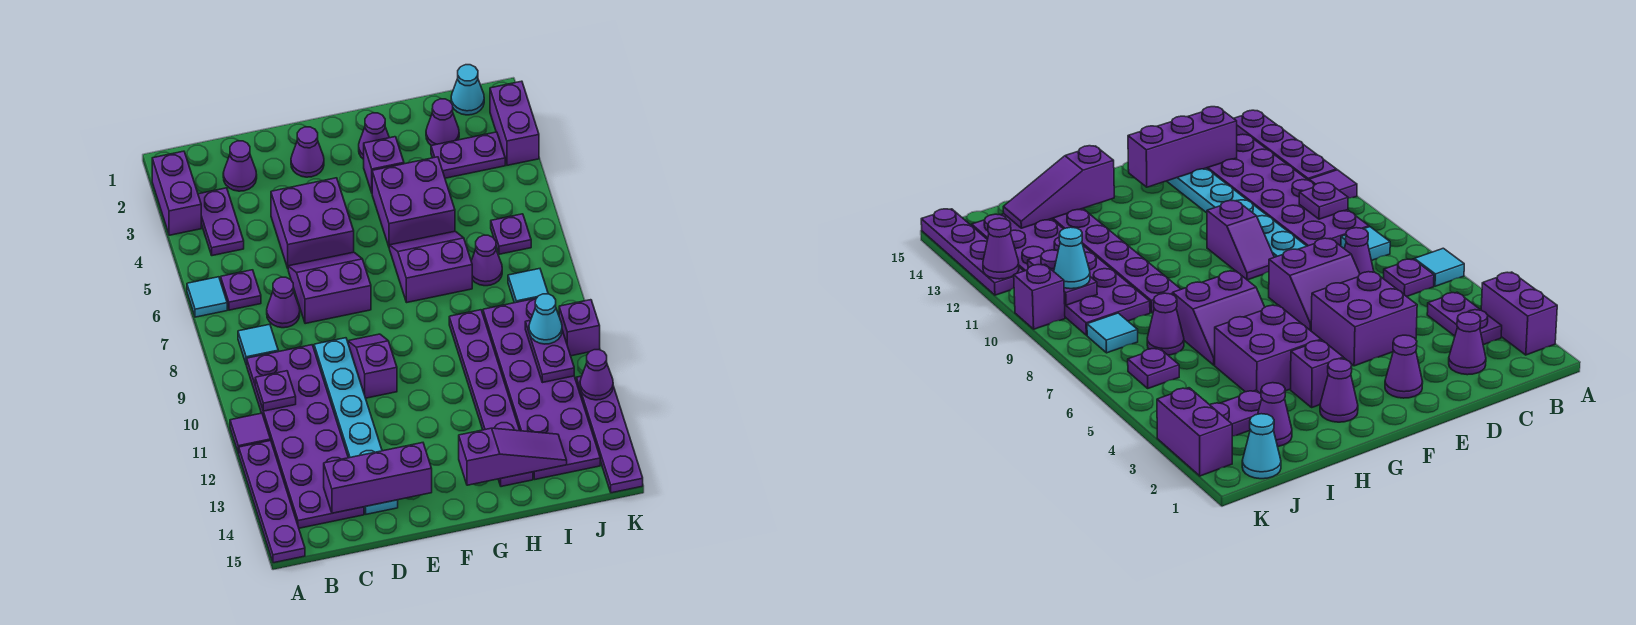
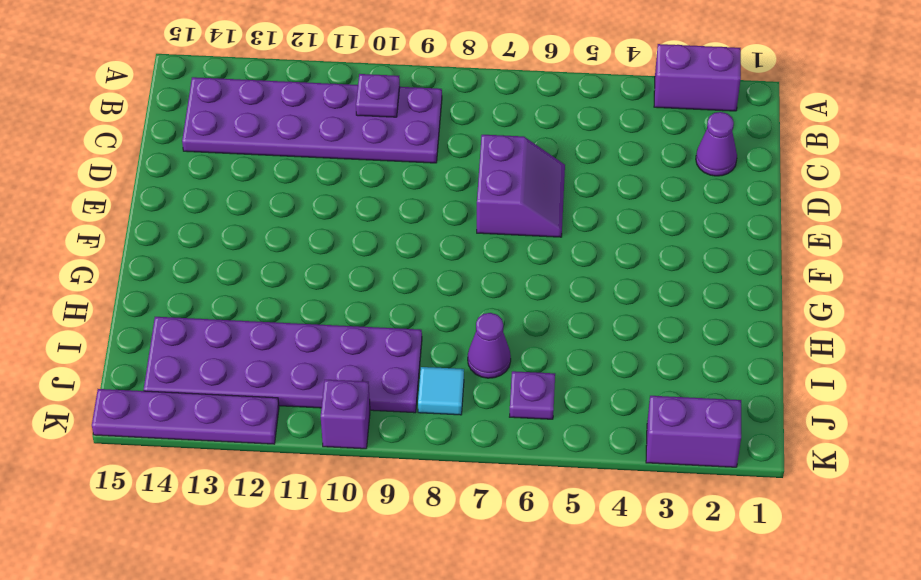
none -> cyan 1x1 tile [187,277,227,317]
none -> purple 1x1 tile [230,413,270,453]
none -> purple 1x4 plate [238,440,305,563]
none -> purple 1x2 plate [198,188,244,256]

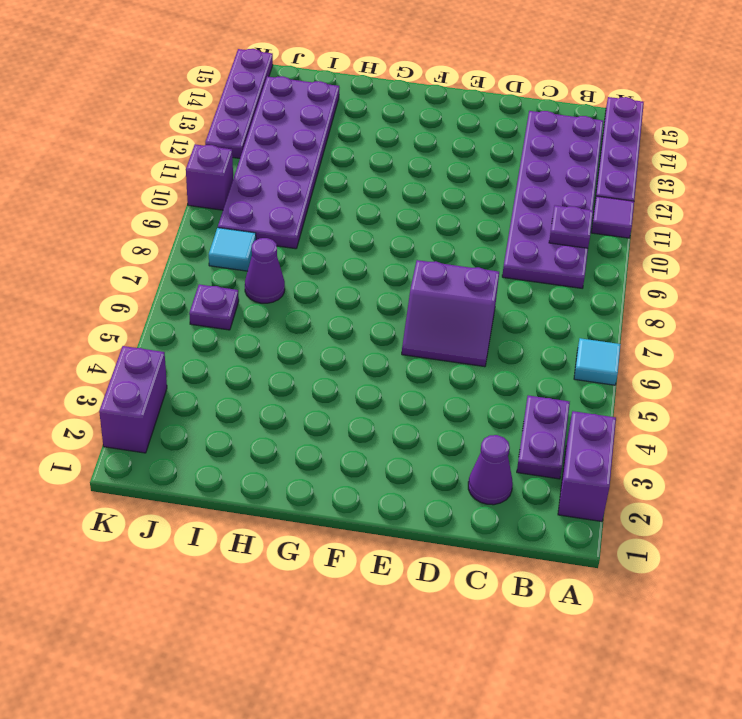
none -> purple 1x1 plate [221,270,261,310]
none -> cyan 1x1 tile [238,324,278,365]
none -> purple 1x1 cone [267,277,300,328]
none -> purple 2x2 brick [271,178,354,268]

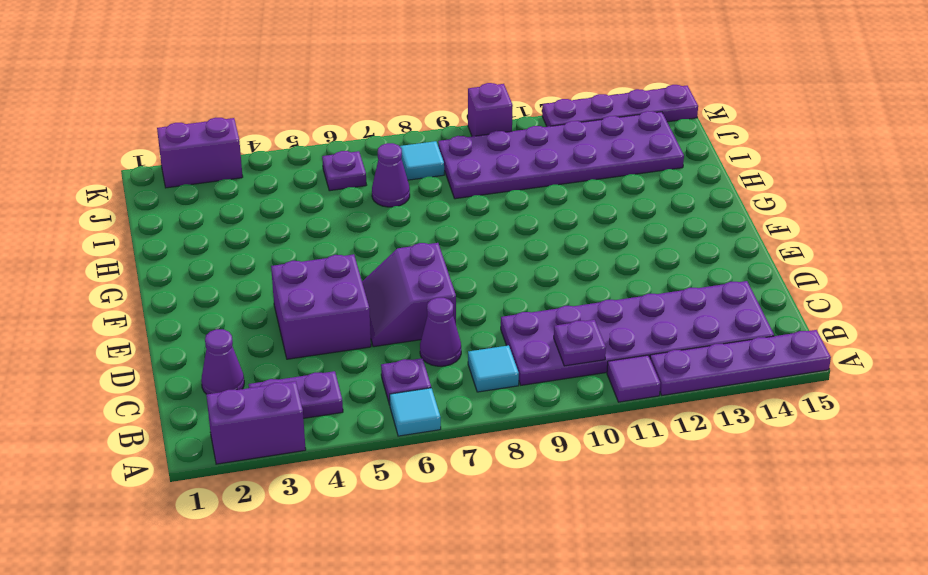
none -> cyan 1x6 plate [314,338,398,514]
none -> purple 1x1 cone [291,127,324,177]
none -> purple 1x2 slope [348,334,397,398]
none -> purple 1x1 cone [359,113,389,159]

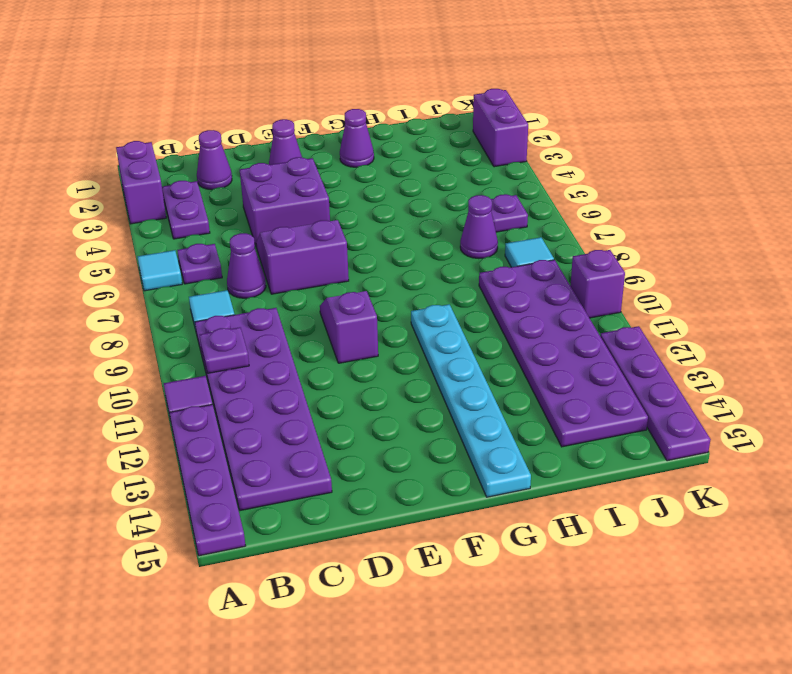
cyan 1x6 plate [411,304,531,497] -> cyan 1x6 plate moved to [314,338,398,514]
none -> purple 1x1 brick [364,137,404,192]
none -> purple 2x2 brick [372,157,455,246]
none -> purple 2x2 slope [389,231,472,302]
none -> purple 1x6 plate [449,310,533,487]

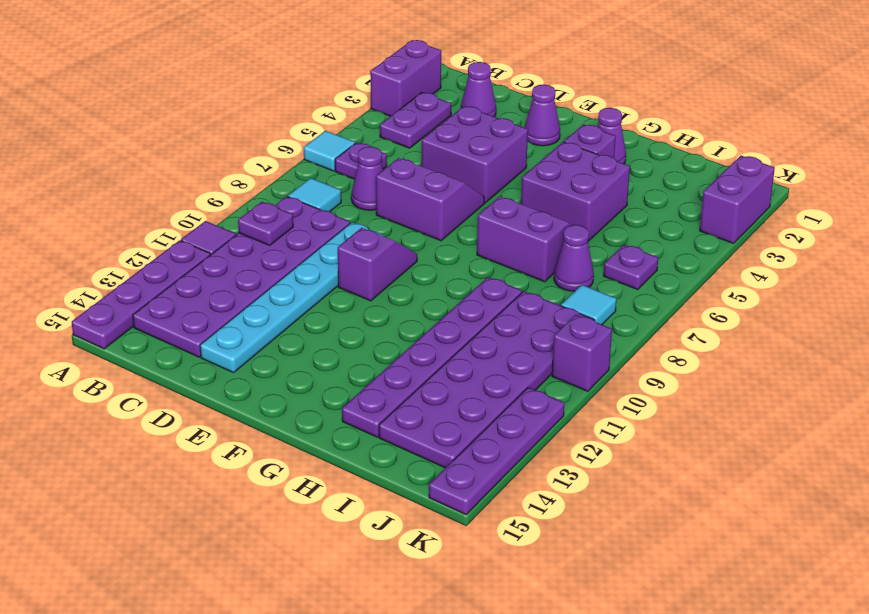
none -> purple 1x1 cone [426,99,459,146]
none -> purple 1x2 plate [431,132,505,178]
none -> cyan 1x1 cone [451,65,484,115]
none -> purple 1x3 brick [324,443,432,513]

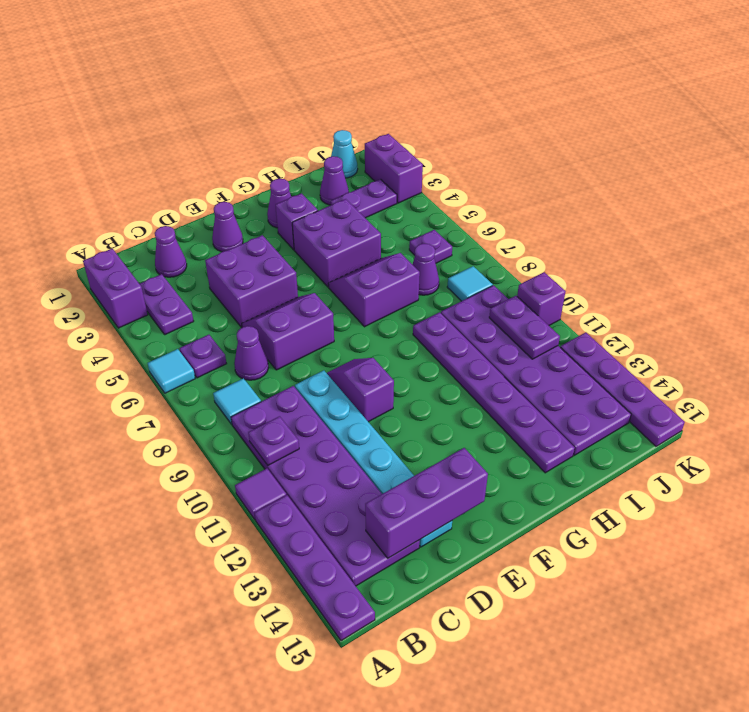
none -> purple 1x3 slope [459,428,567,485]
none -> purple 1x1 cone [580,350,613,400]
none -> cyan 1x1 cone [529,294,562,344]

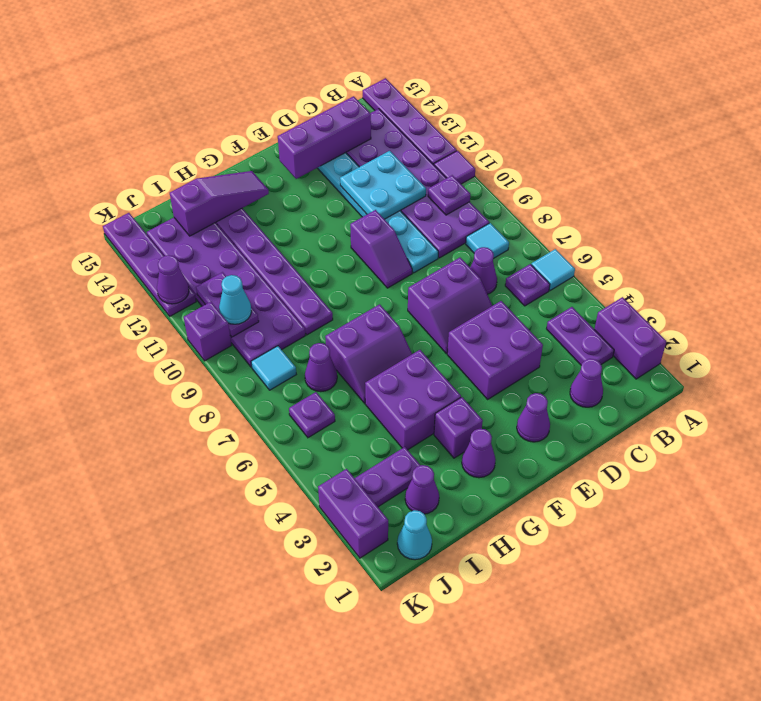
cyan 2x2 plate [340,151,426,219] -> none
purple 1x3 slope [170,171,269,236] -> purple 1x3 slope turned to [459,428,567,485]

